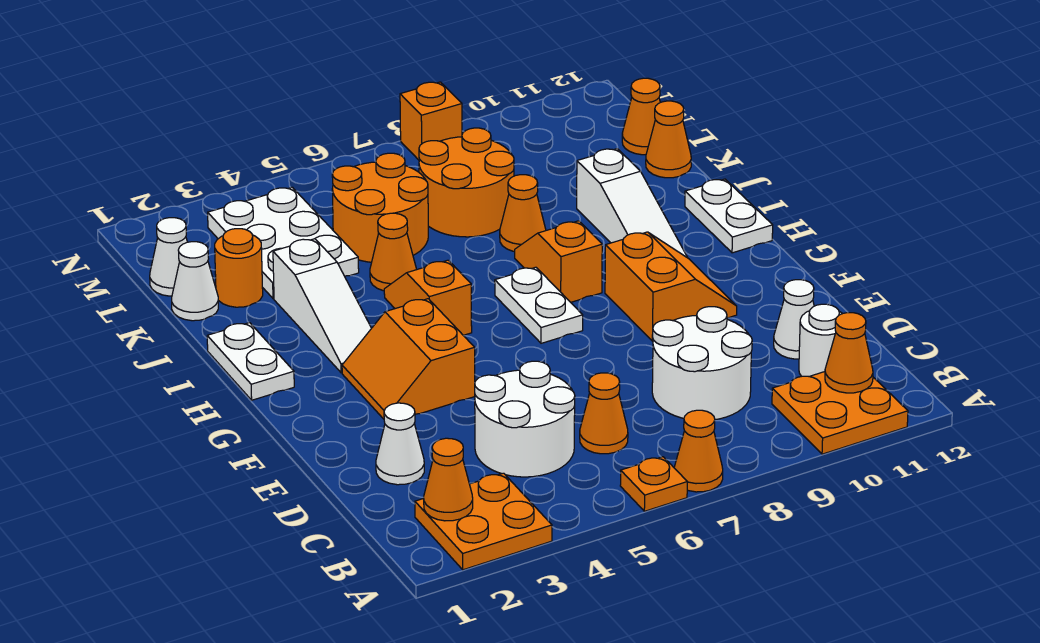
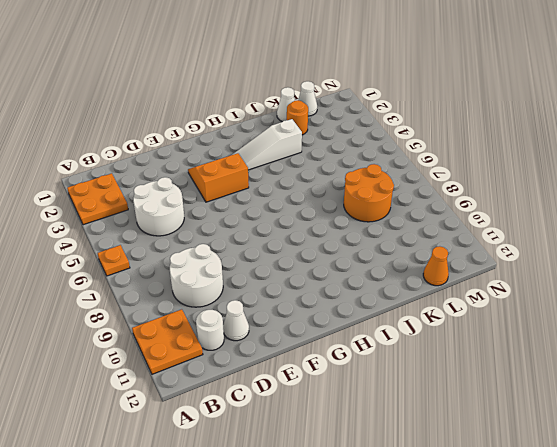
none -> orange 1x1 cone [674,410,723,492]
none -> orange 1x1 cone [580,373,628,454]
none -> white 1x1 cone [376,403,424,485]
none -> orange 2x2 slope [605,232,737,341]

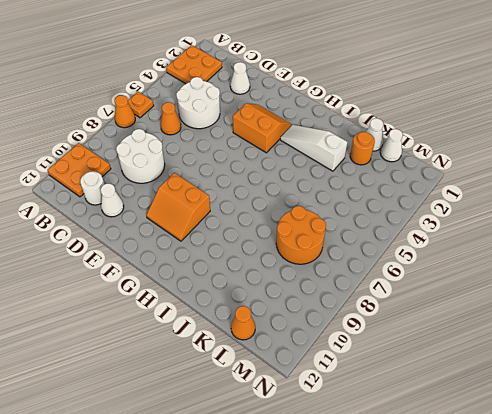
none -> white 1x2 plate [495,267,583,343]
none -> white 1x2 plate [207,323,294,400]
none -> orange 1x2 slope [384,260,472,335]
none -> orange 1x2 slope [515,221,602,302]

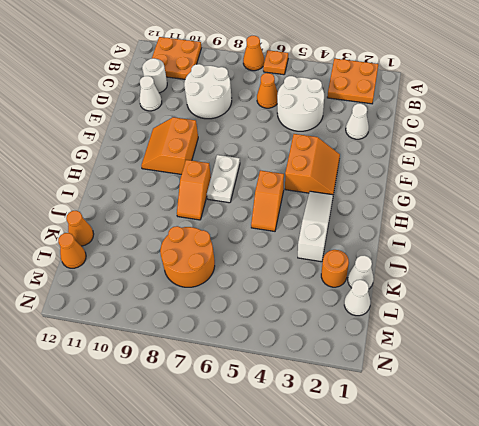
none -> white 1x2 plate [207,323,294,400]
none -> white 1x3 slope [577,149,687,257]
none -> white 1x2 plate [685,179,773,253]
none -> orange 1x1 cone [370,213,416,291]

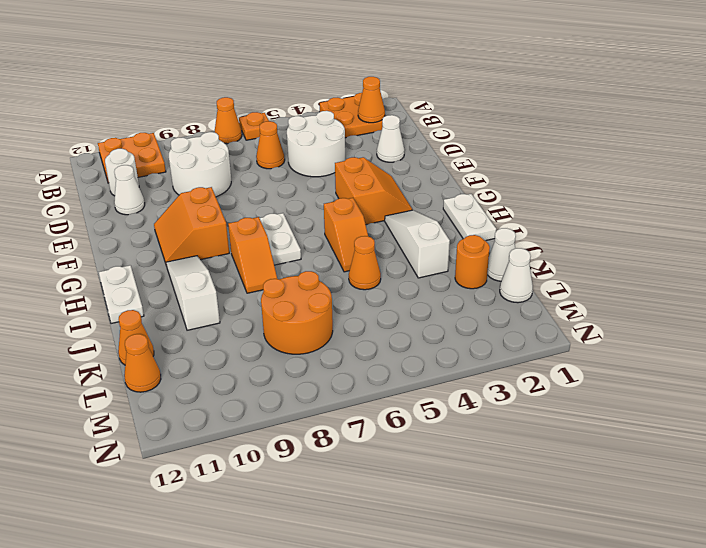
none -> orange 1x1 cone [500,175,546,252]
none -> white 2x3 plate [208,187,359,299]
none -> orange 2x2 round brick [332,153,428,262]
none -> orange 1x1 brick [400,82,462,160]

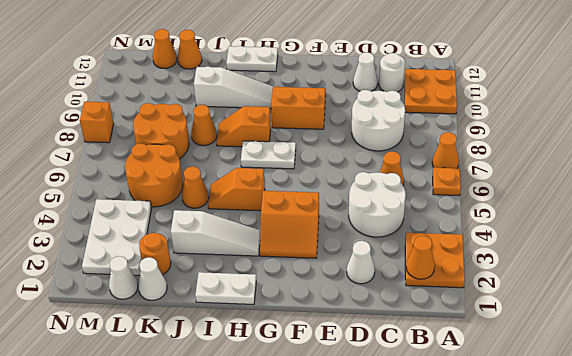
white 2x3 plate [82,199,151,276] -> white 2x3 plate turned to [208,187,359,299]
none -> orange 1x1 cone [825,313,873,393]

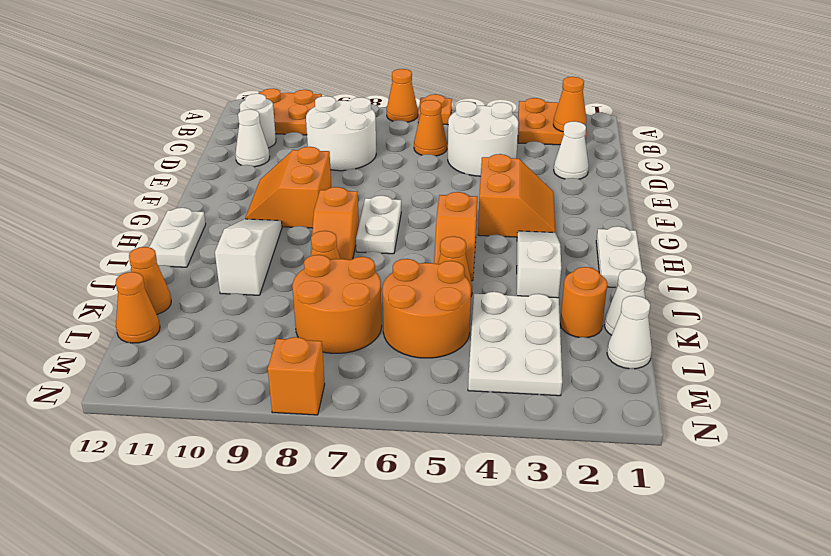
none -> orange 1x1 cone [825,313,873,393]

